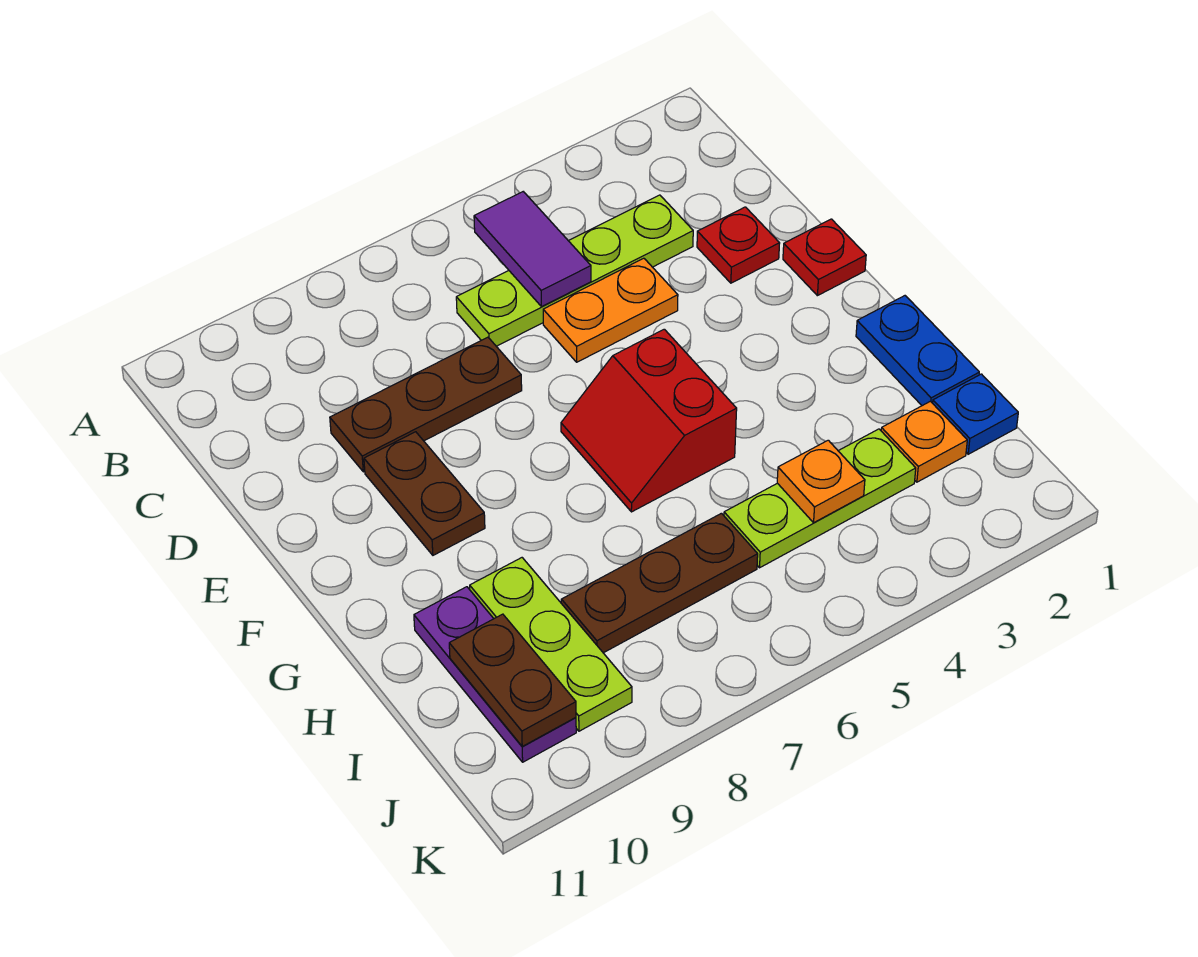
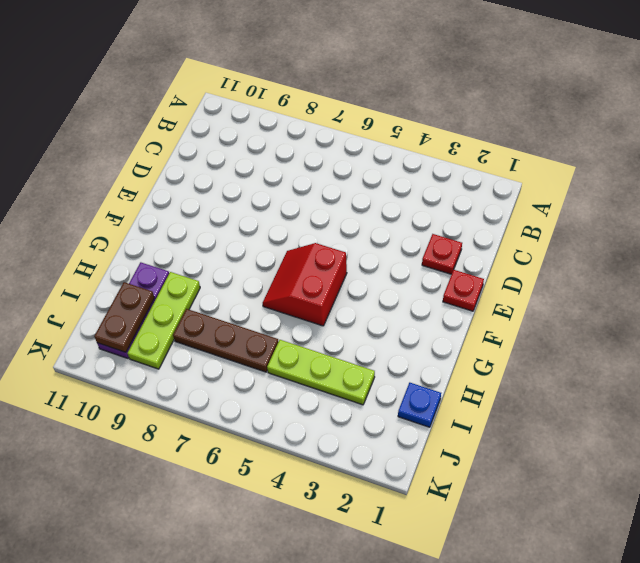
none -> lime 1x4 plate [456,195,693,346]
none -> orange 1x2 plate [543,258,678,362]
none -> brown 1x3 plate [330,337,522,472]

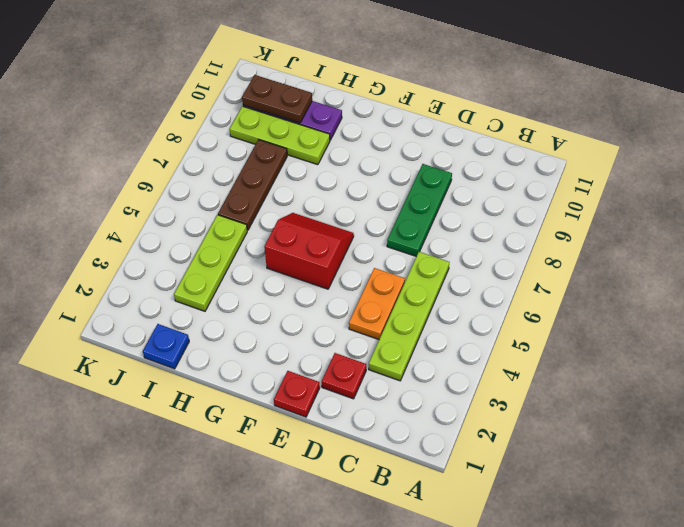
green 1x3 plate [387,164,452,257] -> brown 1x3 plate [330,337,522,472]
none -> brown 1x2 plate [364,432,485,555]
none -> blue 1x2 plate [856,296,979,406]
none -> orange 1x1 plate [881,401,967,482]

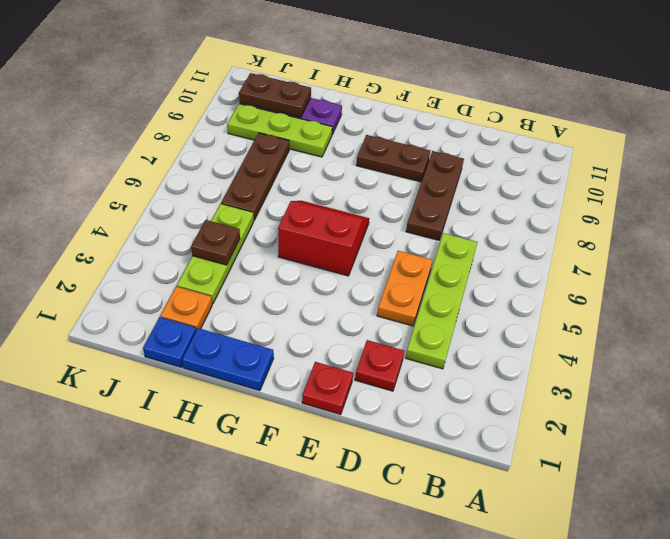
brown 1x1 plate [191,220,240,265] -> orange 1x1 plate [777,440,865,523]
none -> purple 1x2 tile [474,192,591,307]

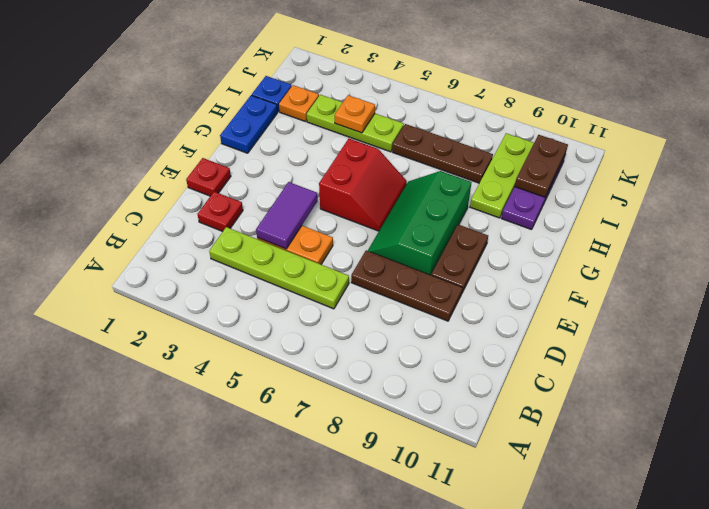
purple 1x2 tile [256,182,318,249] -> purple 1x2 tile moved to [474,192,591,307]
green 2x3 slope [368,171,472,275] -> none

